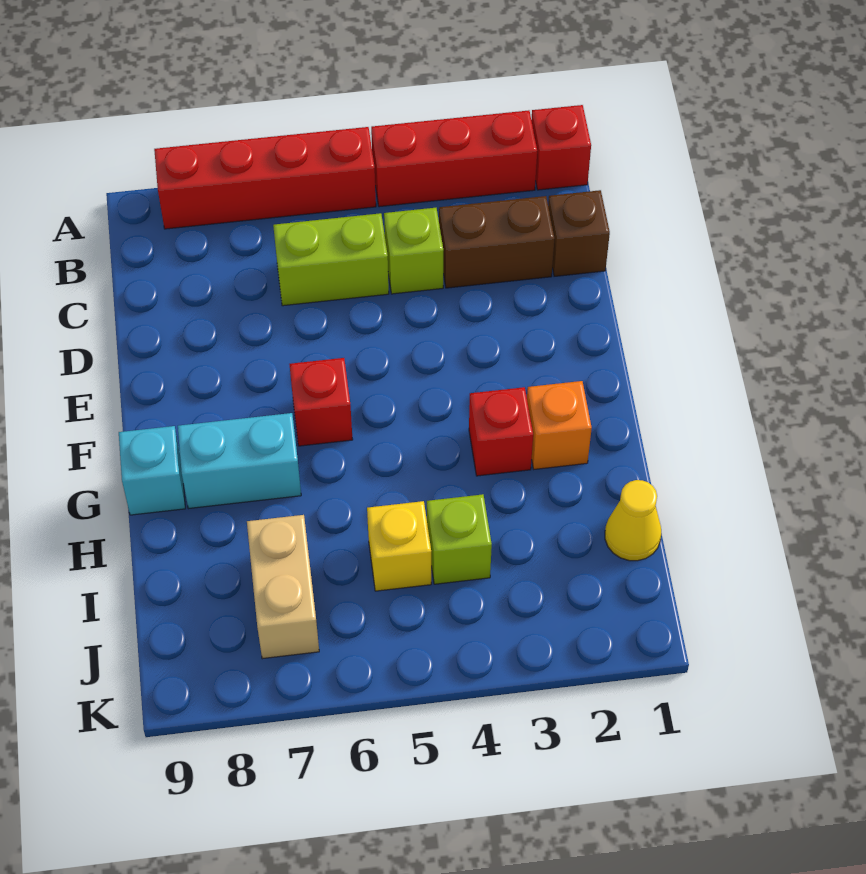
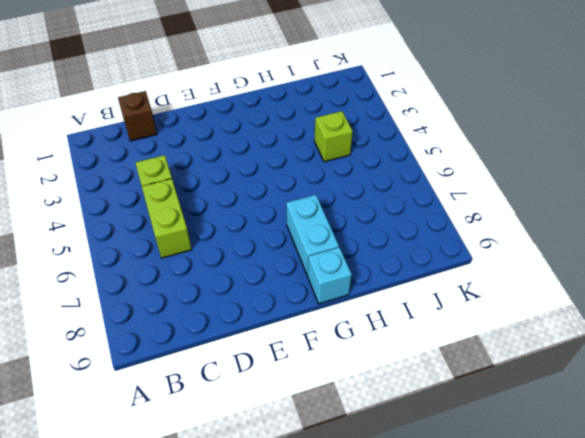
none -> red 1x1 brick [531,105,591,190]
none -> red 1x3 brick [371,110,537,207]
none -> red 1x4 brick [154,127,376,229]

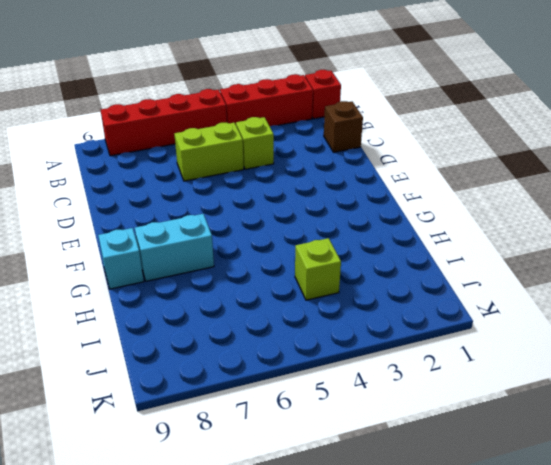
none -> brown 1x2 brick [439,196,555,288]
none -> red 1x1 brick [289,358,353,446]
none -> orange 1x1 brick [527,381,592,469]

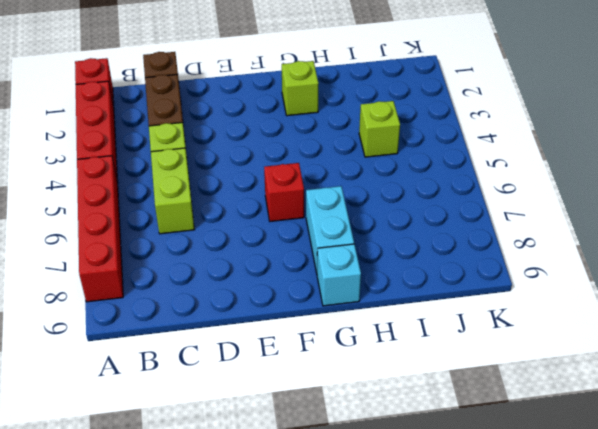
lime 1x1 brick [282,61,319,116] -> orange 1x1 brick [527,381,592,469]
none -> red 1x1 brick [469,387,533,476]
none -> yellow 1x1 cone [605,480,661,561]
none -> yellow 1x1 brick [367,501,431,591]

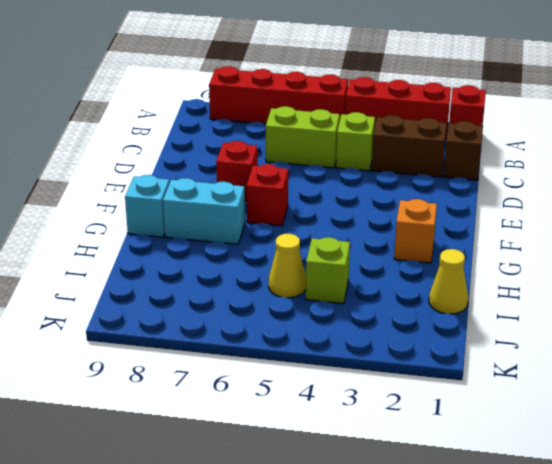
red 1x1 brick [216,141,258,201] -> red 1x1 brick moved to [469,387,533,476]
yellow 1x1 cone [269,234,306,298] -> yellow 1x1 brick [367,501,431,591]
none -> tan 1x2 brick [247,515,319,659]

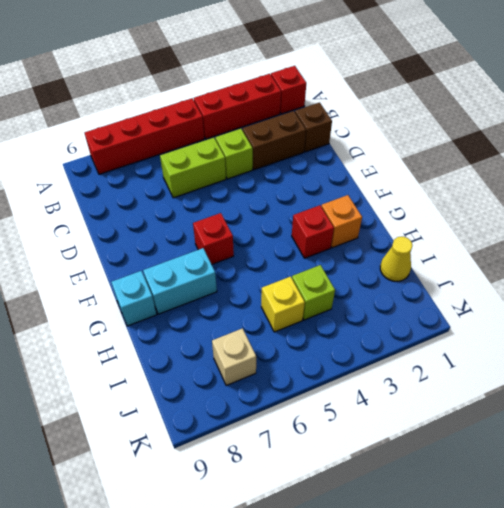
tan 1x1 brick [212,328,256,386] -> tan 1x2 brick [247,515,319,659]

